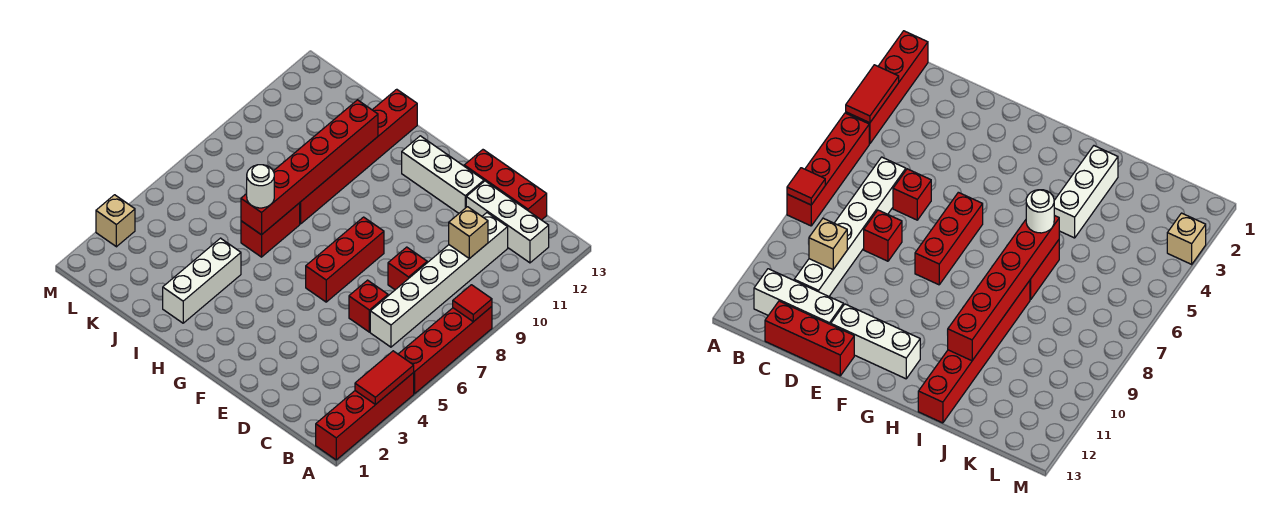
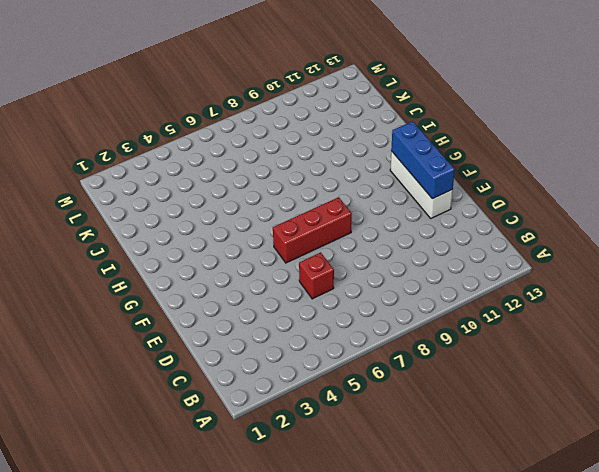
blue 1x3 brick [391,121,455,199] -> none
none -> red 1x4 brick [316,373,414,460]
none -> red 1x4 brick [398,307,492,394]
none -> white 1x3 brick [466,181,549,263]

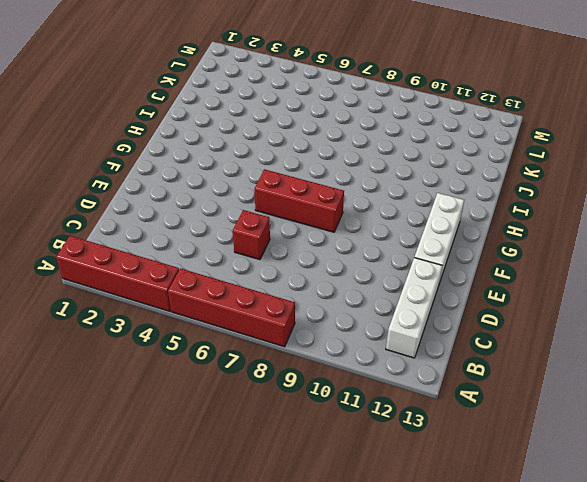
none -> white 1x6 brick [370,213,508,347]
none -> red 1x3 brick [464,150,547,220]
none -> red 1x1 brick [388,247,427,290]

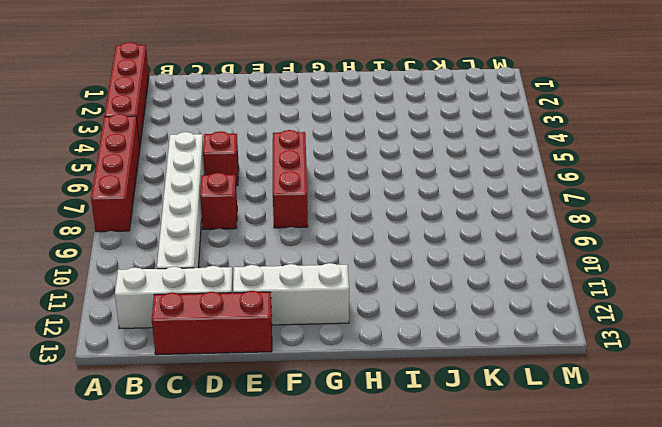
none -> white 1x3 brick [163,238,241,323]
none -> red 1x2 brick [241,203,300,257]
none -> red 1x6 brick [300,89,417,224]

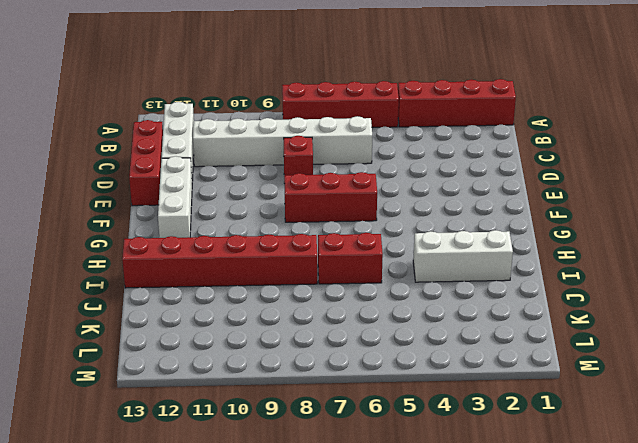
none -> red 1x1 brick [349,280,388,332]
none -> tan 1x1 brick [96,195,135,247]
none -> red 1x2 tile [355,351,414,405]

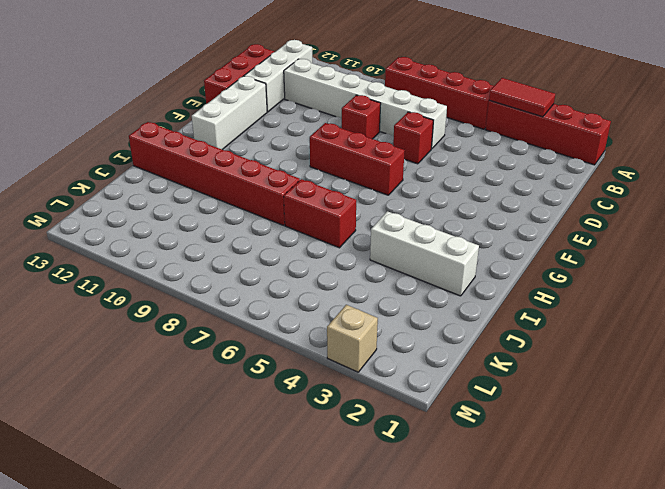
none -> red 1x1 tile [453,285,492,322]
none -> tan 1x1 brick [449,207,488,259]
none -> red 1x6 brick [241,100,378,235]

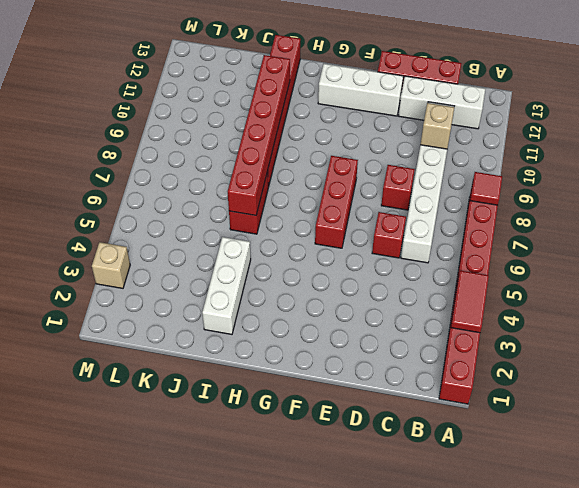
none -> white 1x1 round brick [247,165,274,208]

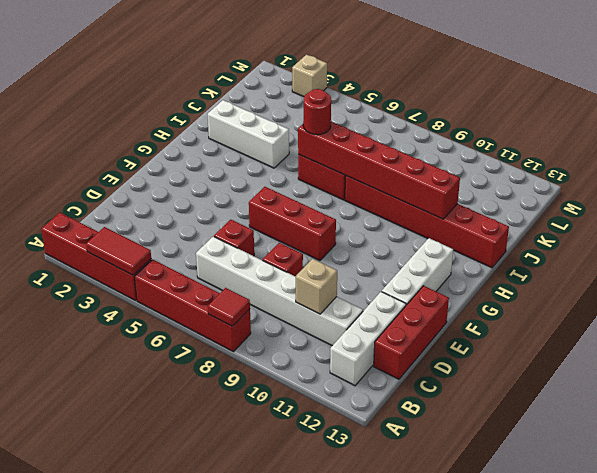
red 1x1 round brick [303,89,331,135] -> white 1x1 round brick [247,165,274,208]

